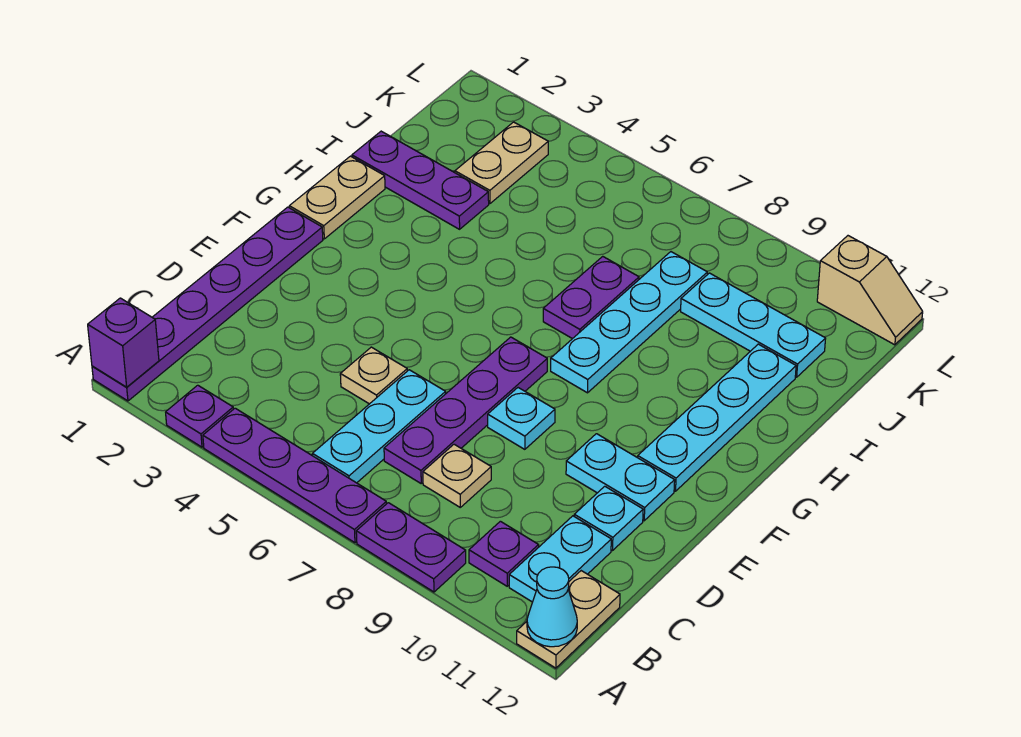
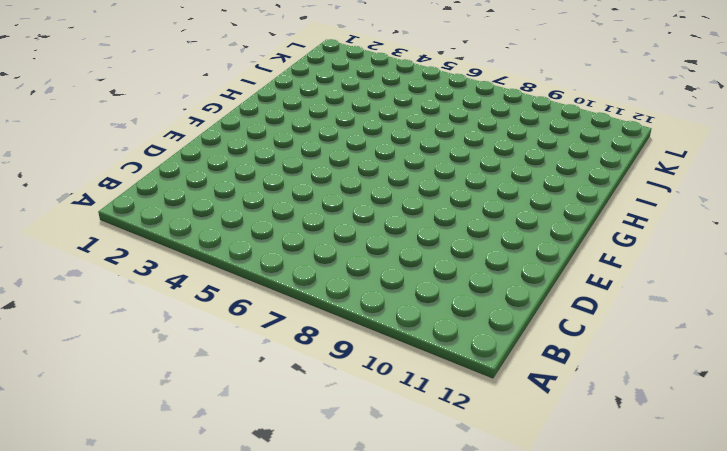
none -> purple 1x6 plate [92,207,323,401]
none -> purple 1x1 plate [166,385,233,447]
none -> purple 1x4 plate [203,408,386,543]

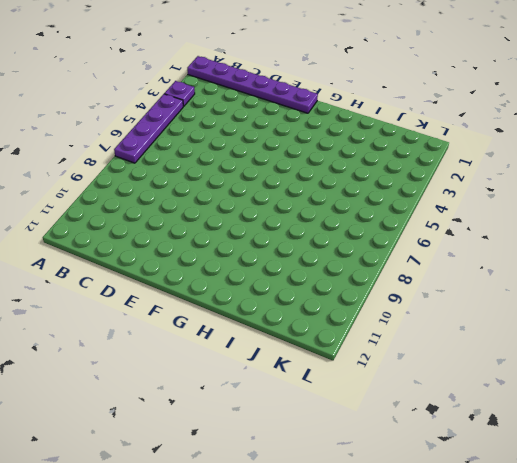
none -> purple 1x2 plate [356,503,466,592]
none -> tan 1x2 plate [517,571,620,668]
none -> cyan 1x3 plate [312,370,446,483]

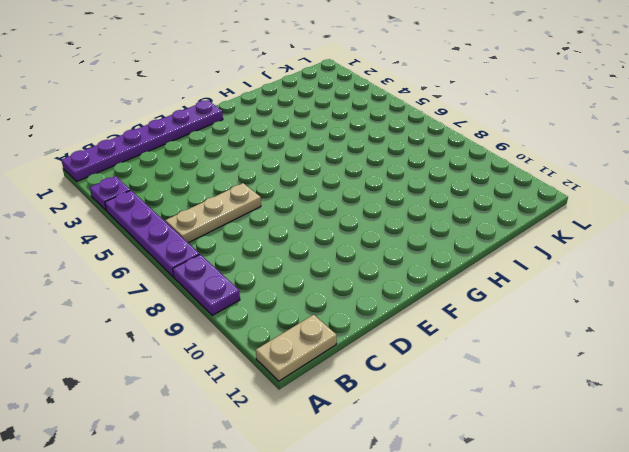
tan 1x3 plate [165,183,261,243] -> cyan 1x3 plate [312,370,446,483]
none -> purple 1x1 plate [469,521,539,586]
none -> cyan 1x2 plate [509,516,611,602]
none -> purple 1x4 plate [384,337,547,483]

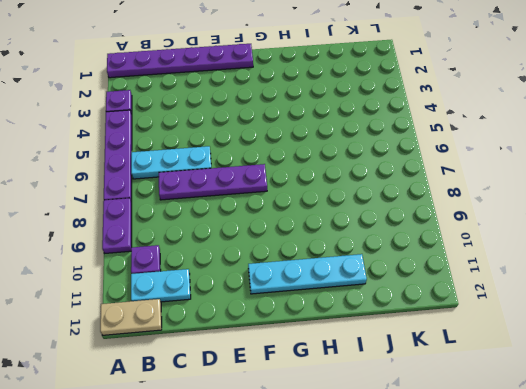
none -> tan 1x1 plate [423,444,491,507]
none -> tan 1x1 plate [340,347,407,404]
none -> cyan 1x1 plate [574,486,643,551]

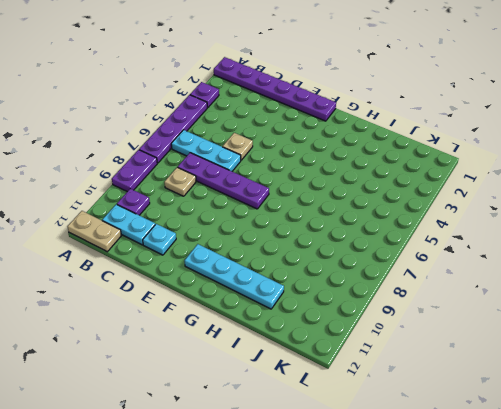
none -> cyan 1x1 plate [488,388,555,449]
none -> cyan 1x2 plate [566,434,675,521]
none -> tan 1x2 plate [289,156,385,239]

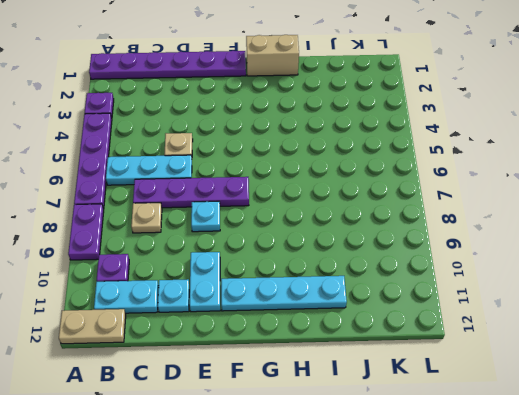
tan 1x2 brick [246,35,299,76] -> tan 1x2 plate [289,156,385,239]
none -> cyan 1x4 plate [551,252,707,393]
none -> purple 1x2 plate [543,256,639,339]
none -> purple 1x3 plate [352,131,489,229]

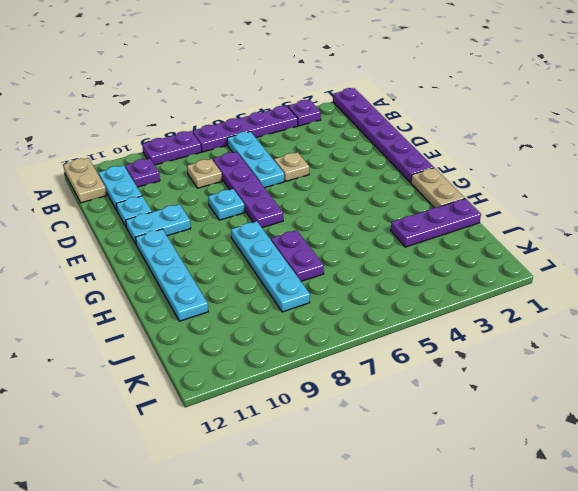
none -> tan 1x2 plate [455,122,548,204]
none -> cyan 1x3 plate [681,273,826,377]
none -> tan 1x2 slope [817,236,923,345]

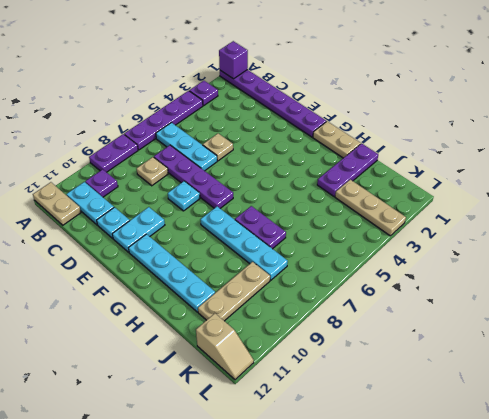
tan 1x3 plate [335,180,406,236] -> tan 1x2 plate [455,122,548,204]
tan 1x3 plate [198,262,270,321] -> cyan 1x3 plate [681,273,826,377]
tan 1x2 slope [196,313,254,380] -> tan 1x2 slope turned to [817,236,923,345]
none -> cyan 1x1 cone [527,567,577,647]

